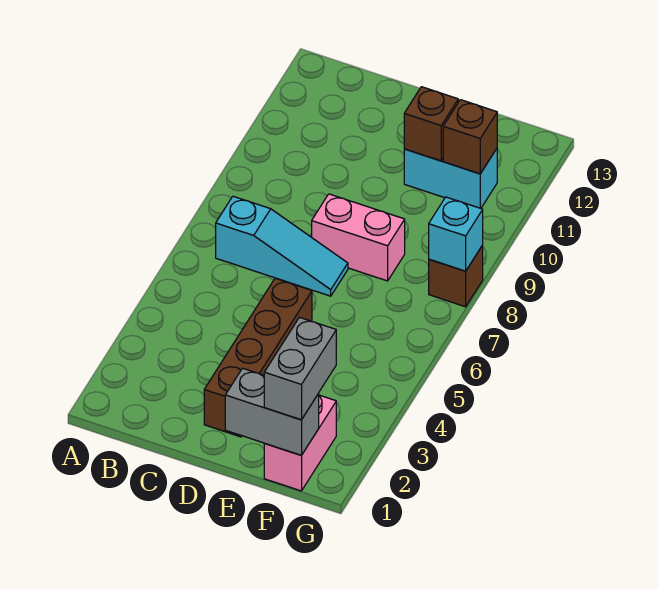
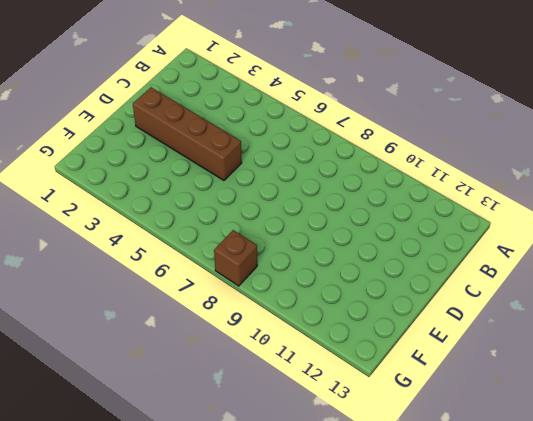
none -> cyan 1x3 slope [216,196,348,296]
none -> pink 1x2 brick [312,194,405,281]

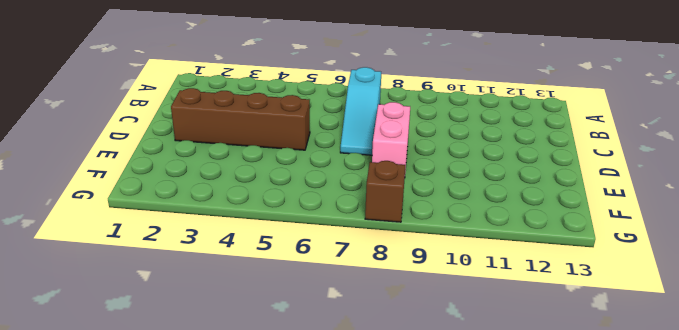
none -> cyan 1x2 brick [404,149,497,208]
none -> pink 1x2 brick [264,395,336,491]

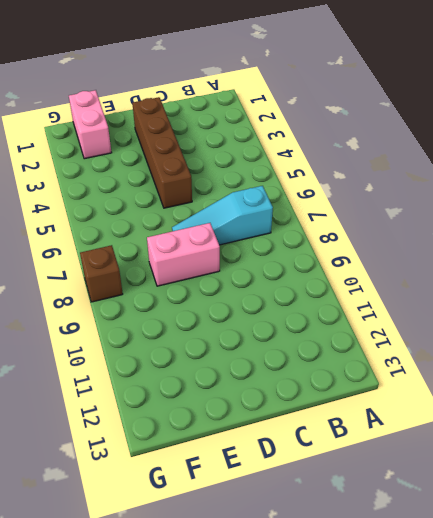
none -> cyan 1x2 brick [404,149,497,208]
none -> grey 1x2 brick [225,368,319,455]

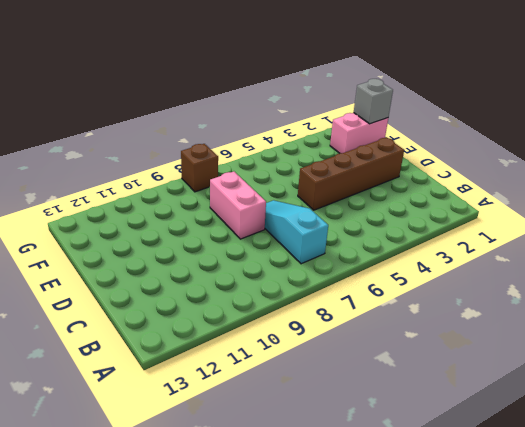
grey 1x1 brick [354,79,393,124] -> grey 1x2 brick [225,368,319,455]
none -> cyan 1x2 brick [404,149,497,208]
none -> brown 1x1 brick [404,87,458,161]

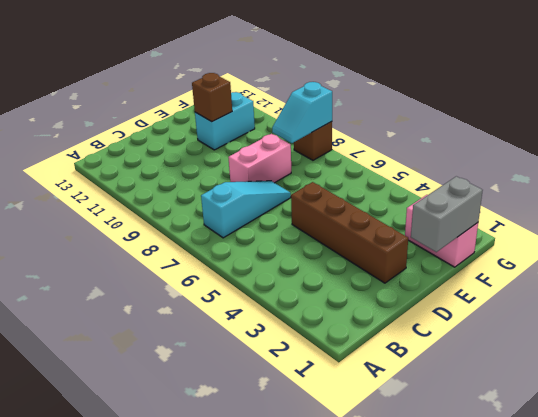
cyan 1x2 slope [272,82,332,143] -> cyan 1x1 brick [429,197,483,271]
none -> brown 1x1 brick [443,100,497,174]
none -> grey 1x2 brick [264,317,336,420]

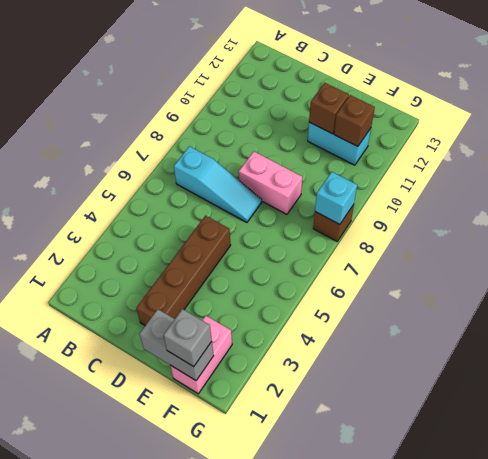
grey 1x1 brick [164,309,212,367] -> grey 1x2 brick [264,317,336,420]

